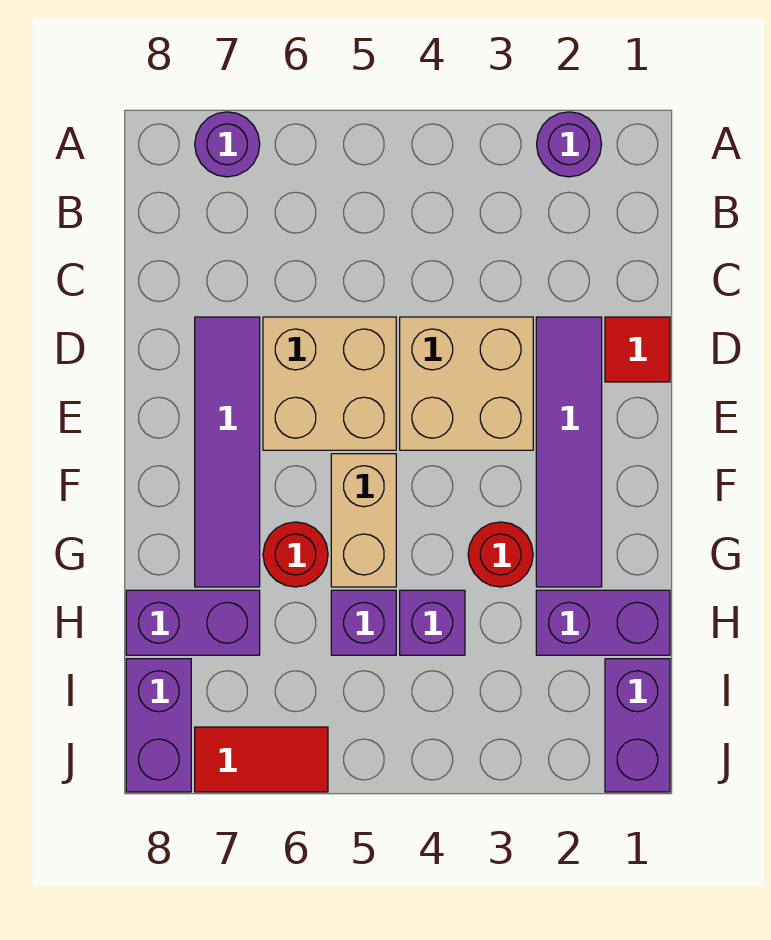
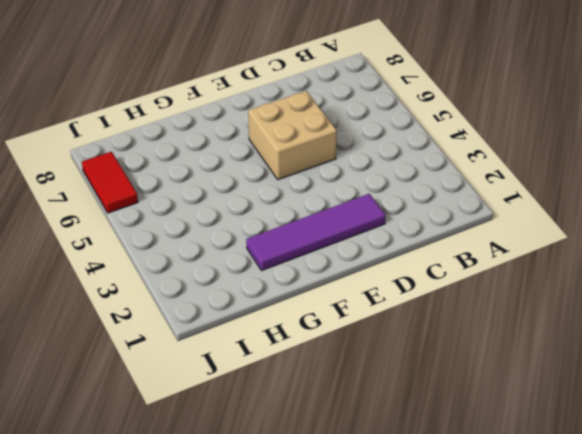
none -> purple 1x1 round brick [537,112,602,177]
none -> purple 1x1 round brick [195,112,260,177]
none -> red 1x1 tile [605,317,670,382]

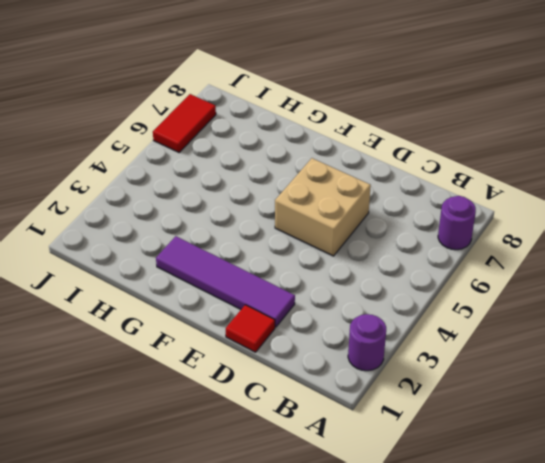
none -> tan 2x2 brick [400,317,533,450]
none -> purple 1x4 tile [195,317,260,587]
none -> tan 1x2 brick [331,454,396,587]

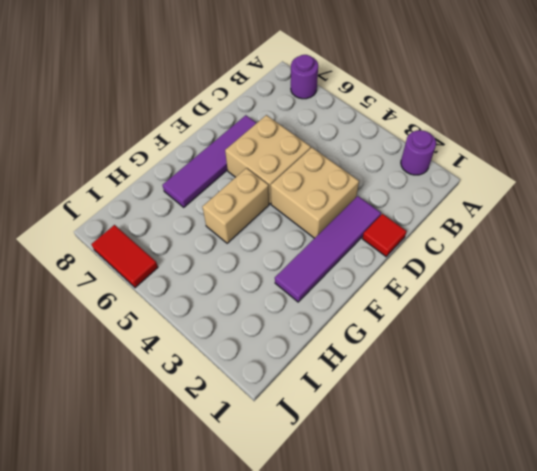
none -> red 1x1 round brick [468,522,533,587]
none -> red 1x1 round brick [263,522,328,587]
none -> purple 1x2 brick [536,590,670,655]

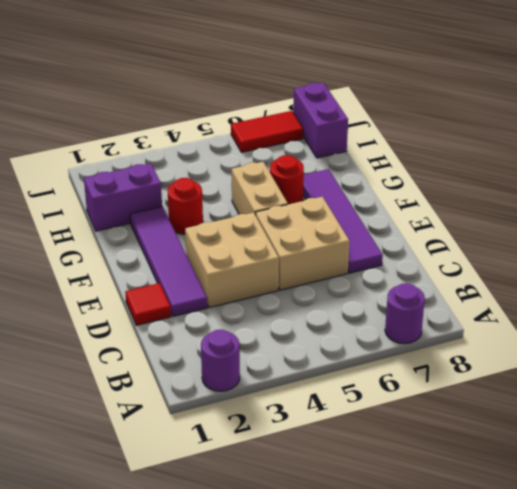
none -> purple 1x1 brick [400,590,465,655]
none -> purple 1x1 brick [331,590,396,655]
none -> purple 1x2 brick [126,590,260,655]

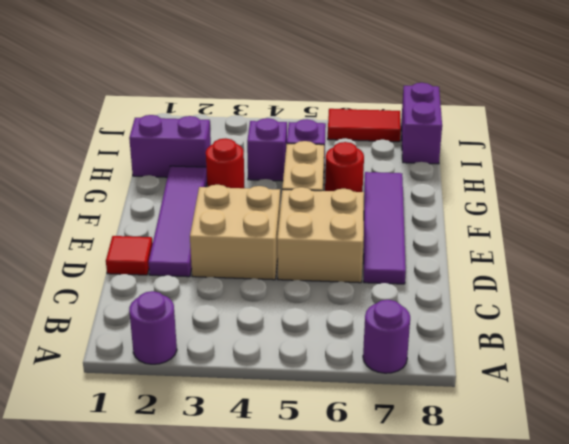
none -> purple 1x2 brick [126,590,260,655]
none -> purple 1x2 brick [605,659,670,792]

